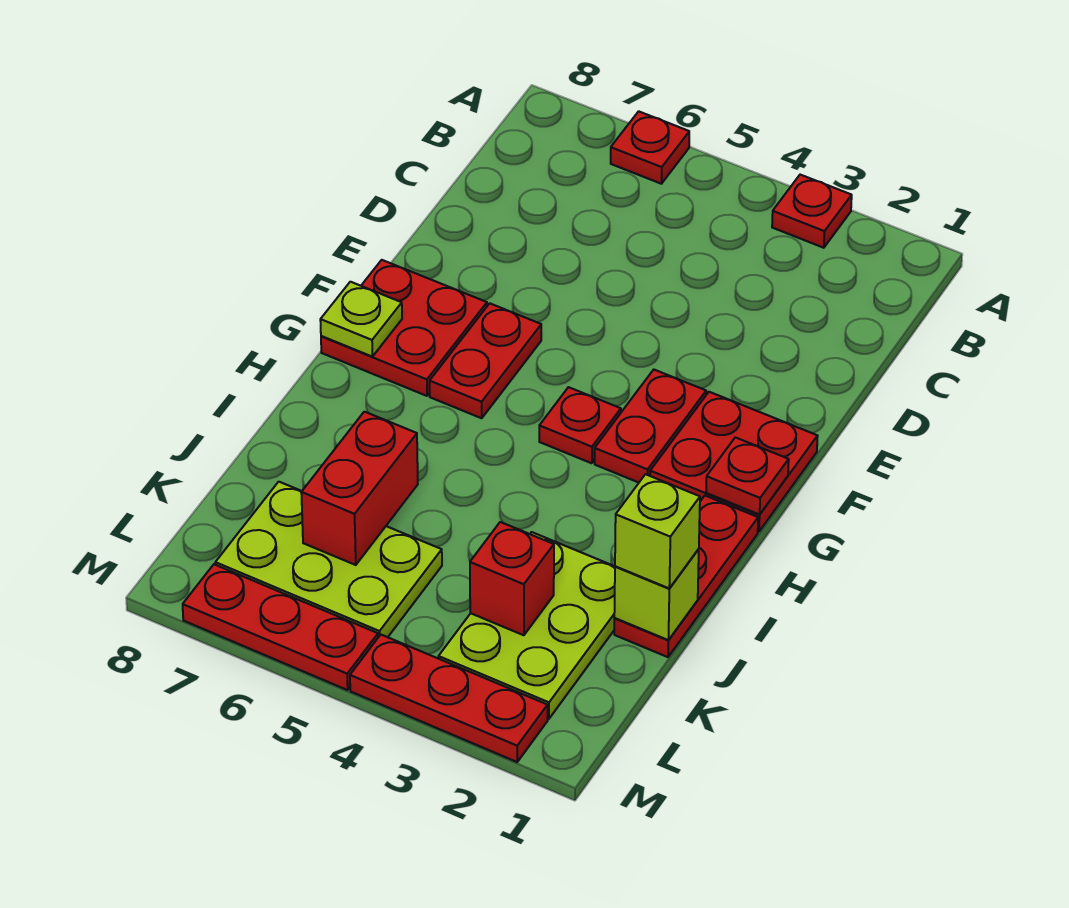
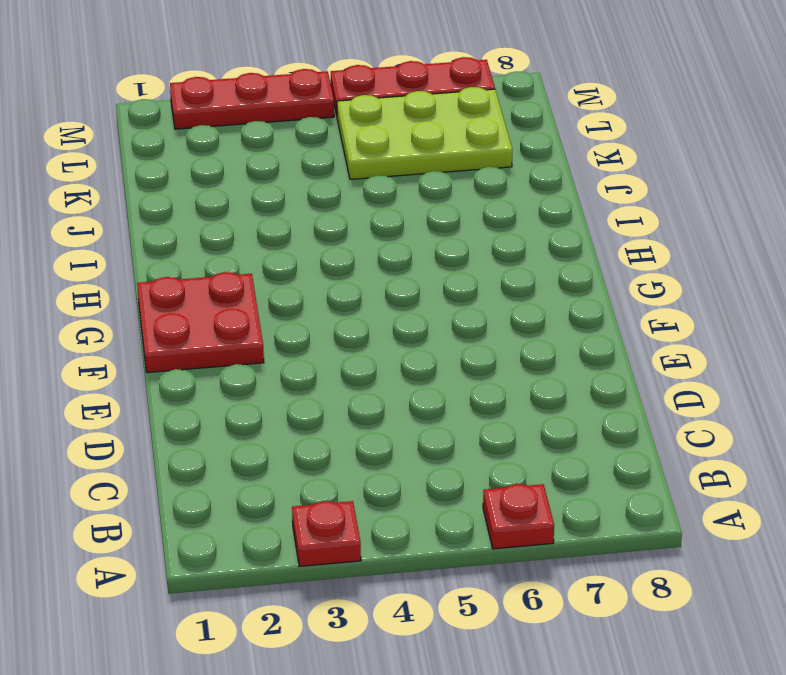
none -> red 1x2 plate [595,370,706,483]
none -> red 1x2 plate [430,303,541,418]
none -> red 2x2 plate [321,260,487,396]

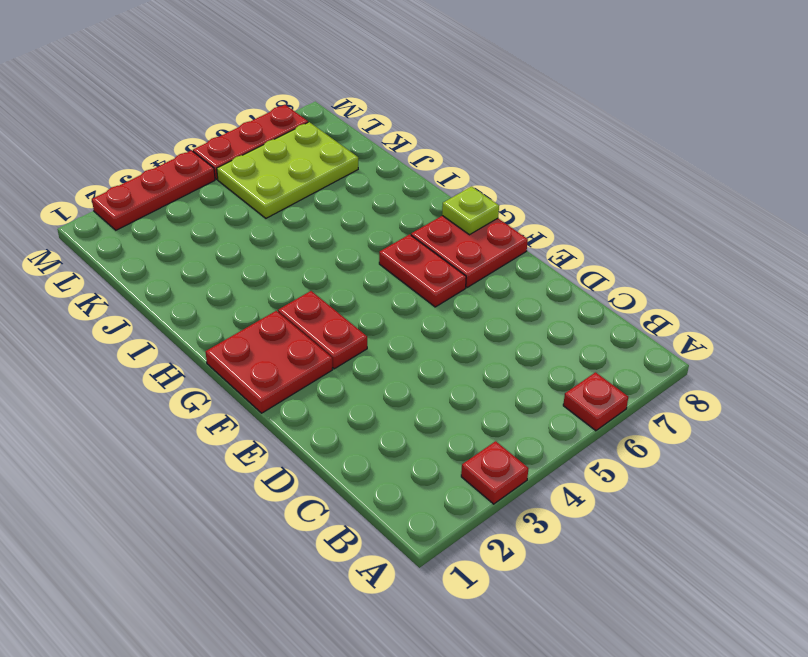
none -> red 1x1 plate [539,387,621,463]
none -> red 1x3 plate [614,496,758,657]
none -> lime 2x3 plate [438,532,615,719]

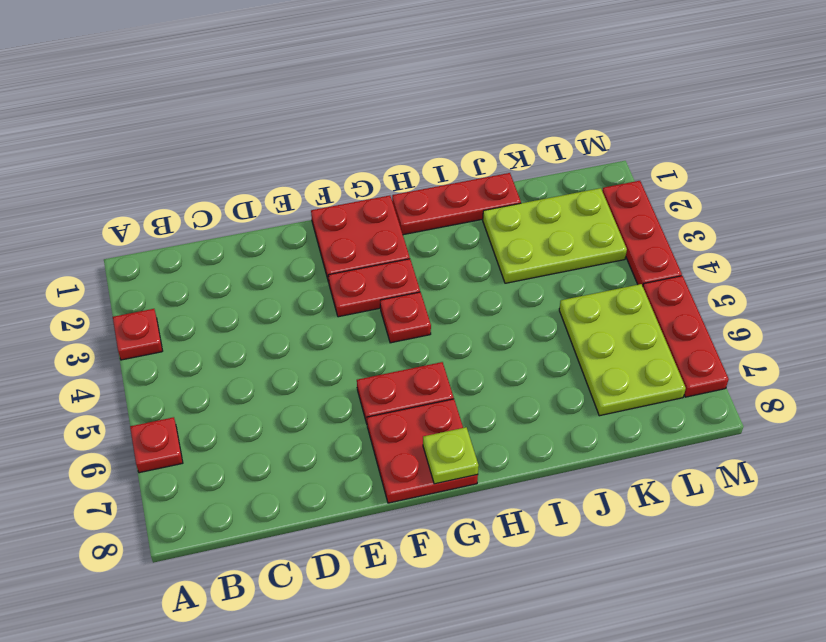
none -> red 1x1 plate [706,437,789,515]
none -> lime 1x1 brick [614,549,699,640]
none -> red 1x2 brick [301,412,418,565]

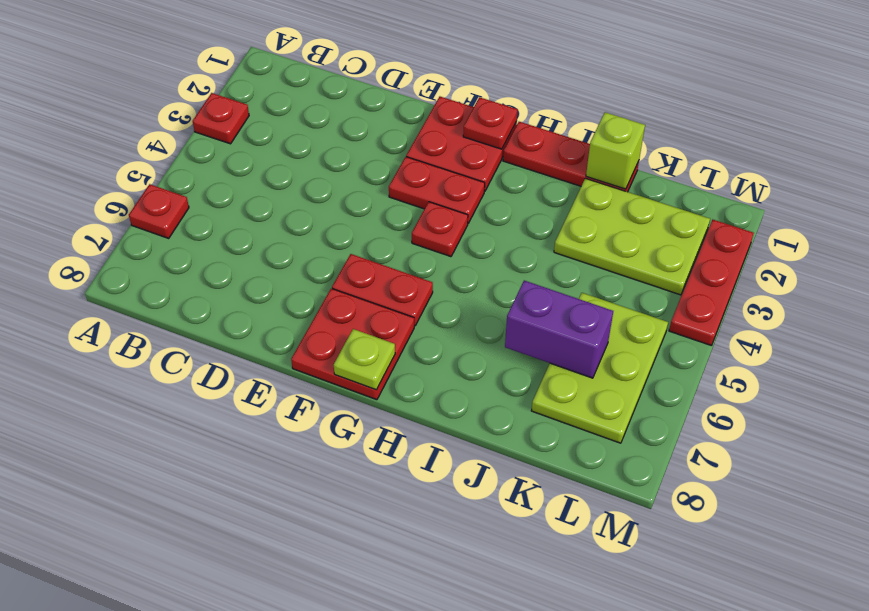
purple 1x2 brick [505,281,613,378] -> red 1x2 brick [301,412,418,565]
none -> red 1x3 plate [183,564,378,690]
none -> red 1x1 brick [470,522,554,635]
none -> lime 1x1 brick [615,474,700,588]

